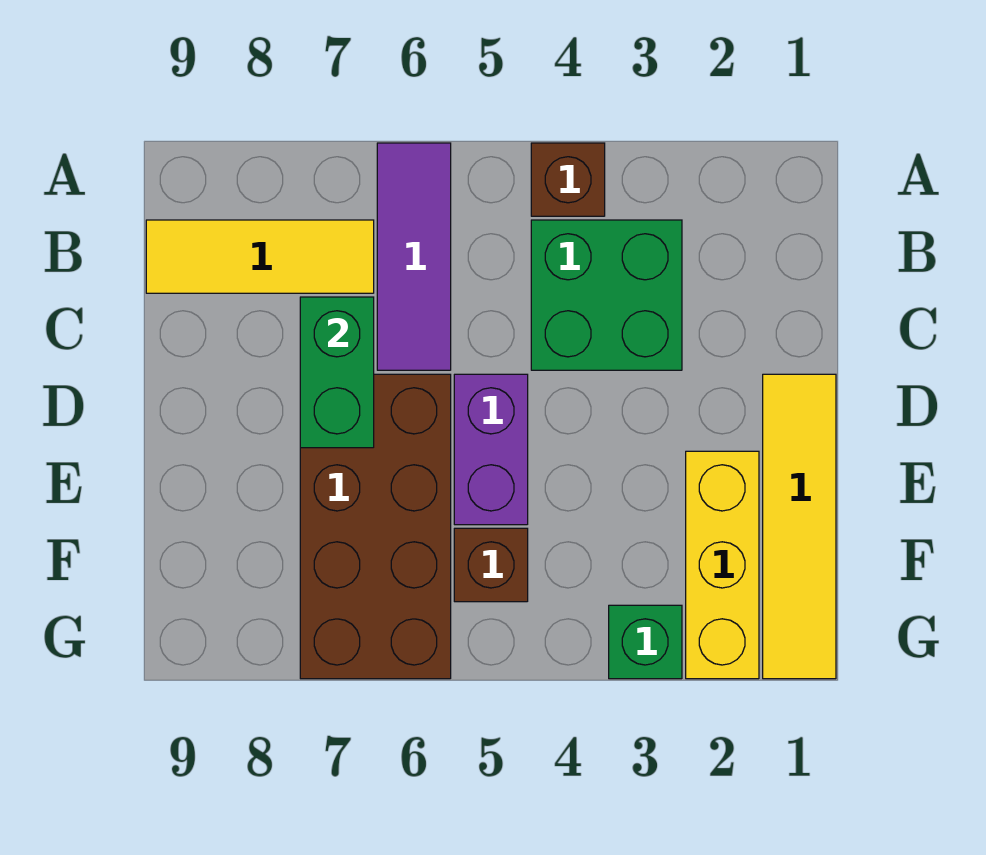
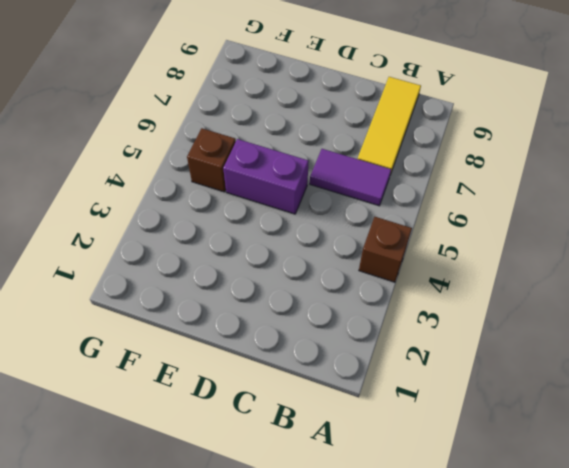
purple 1x2 tile [310,149,391,206] -> purple 1x3 tile [377,143,451,370]
none -> green 2x2 brick [531,220,682,370]
none -> yellow 1x4 tile [763,374,836,679]

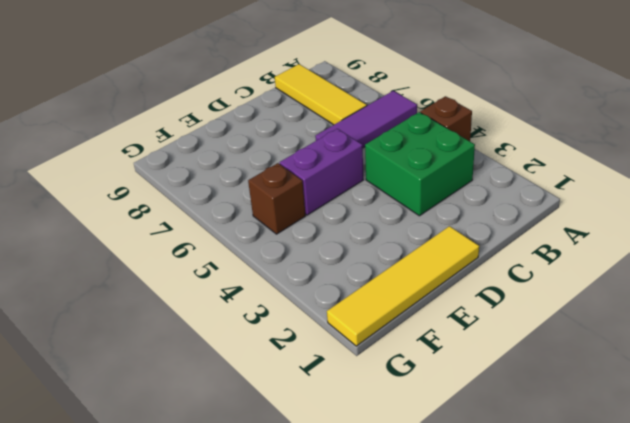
none -> brown 2x4 brick [300,374,451,679]
none -> yellow 1x3 brick [686,451,759,679]

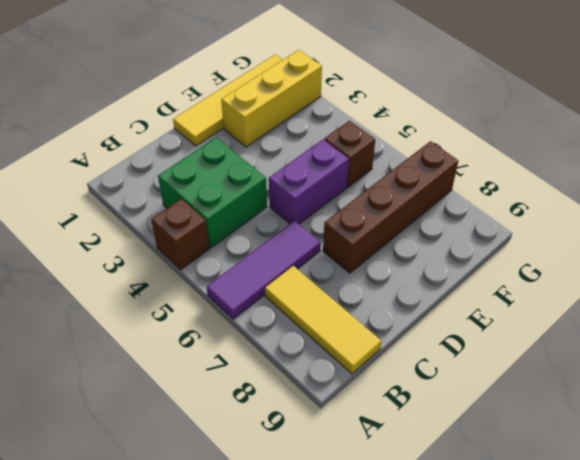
brown 1x4 brick [323,141,458,273] -> brown 2x4 brick [300,374,451,679]
none -> green 1x1 brick [609,605,682,679]
none -> green 1x2 brick [300,297,374,448]

